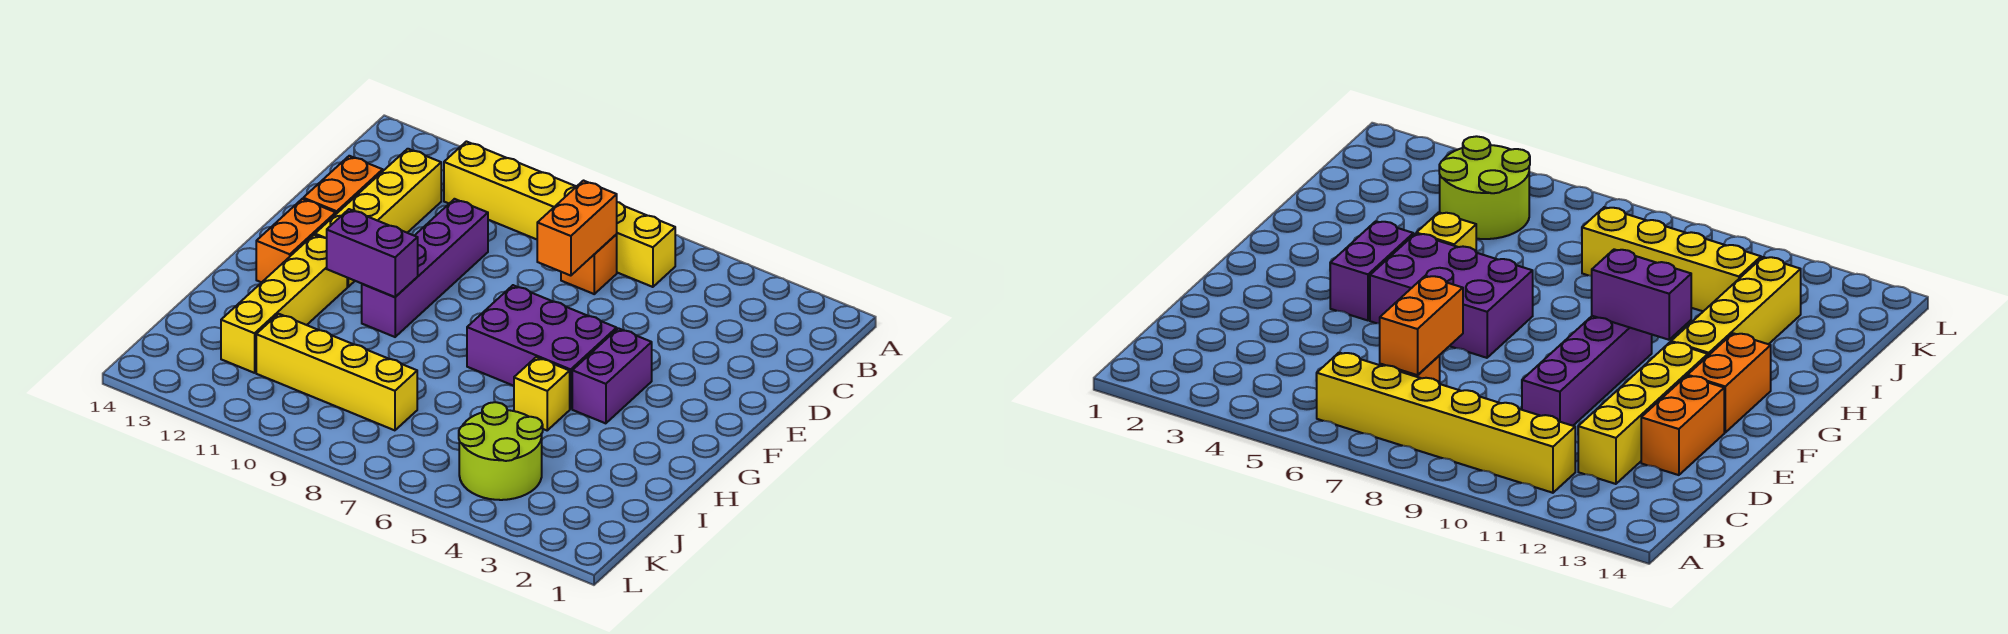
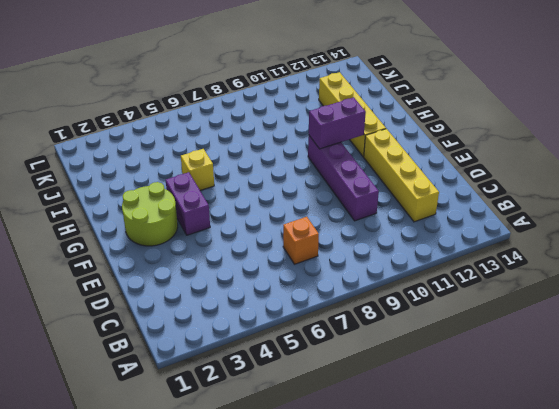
lime 2x2 round brick [122,182,178,246] -> lime 2x2 round brick moved to [459,402,543,500]
none -> yellow 1x6 brick [444,142,675,287]
none -> orange 1x2 brick [303,156,383,214]
none -> purple 2x3 brick [467,285,617,409]

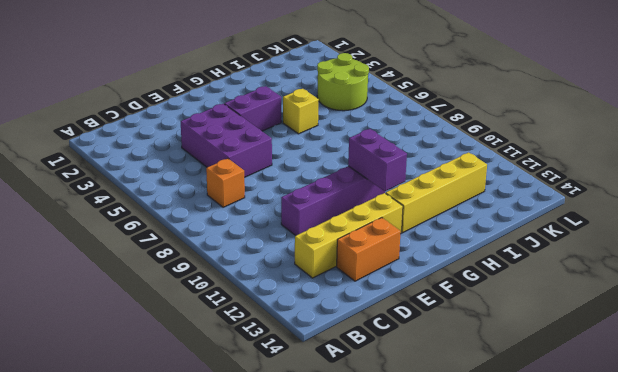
purple 2x3 brick [181,104,272,177] -> purple 2x3 brick moved to [467,285,617,409]
none -> yellow 1x6 brick [444,142,675,287]
none -> orange 1x2 brick [256,199,336,282]
none -> yellow 1x4 brick [256,314,417,430]

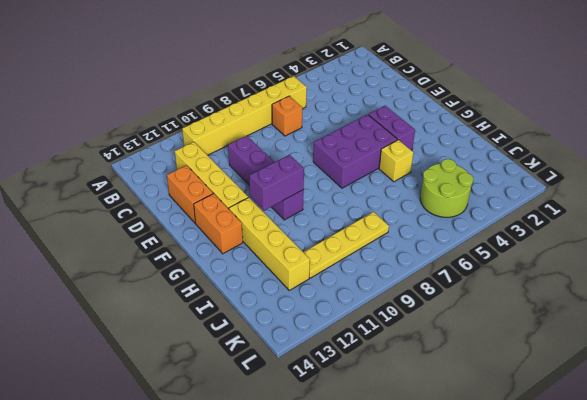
yellow 1x4 plate [303,212,389,278] -> yellow 1x4 brick [256,314,417,430]
none -> orange 1x2 brick [537,181,617,276]

